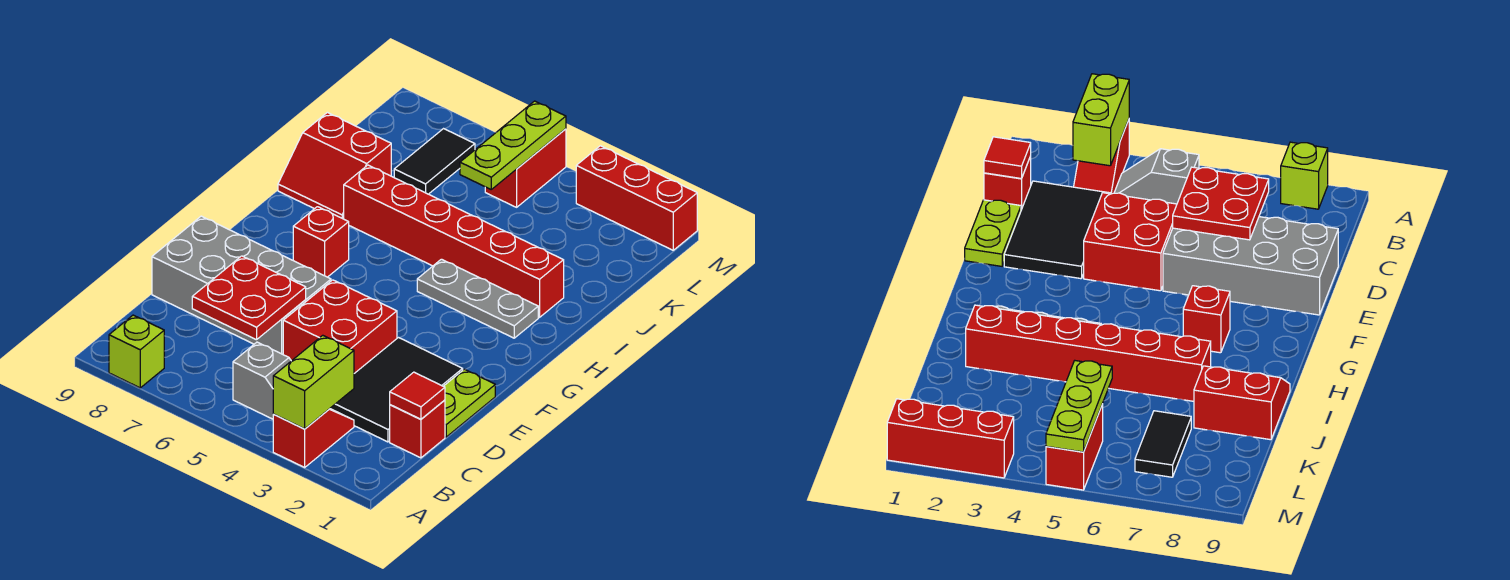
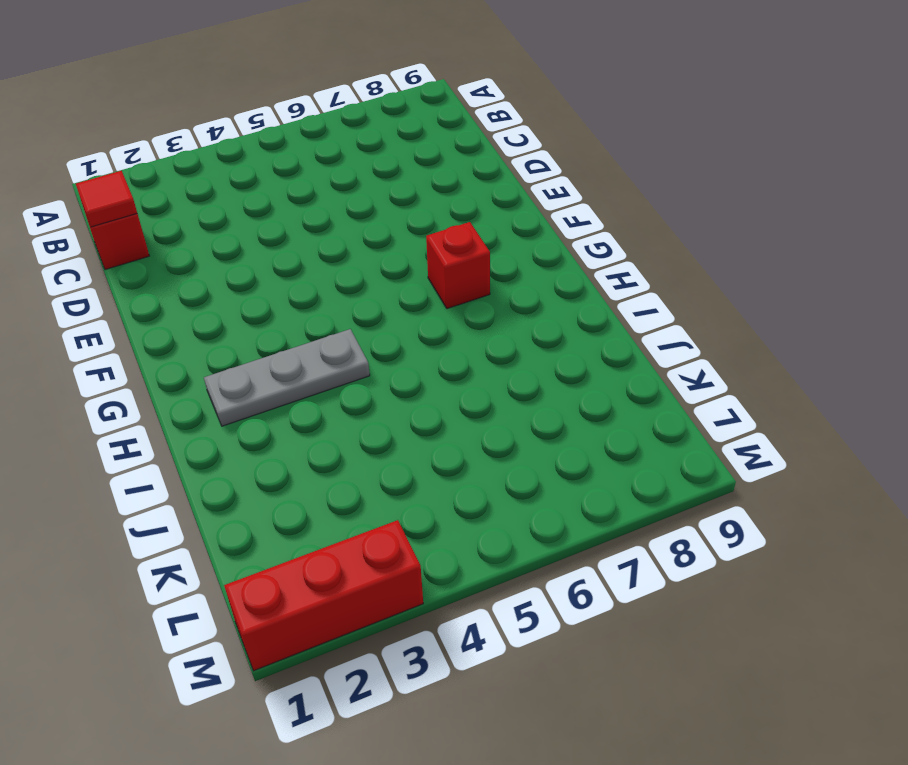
none -> red 1x2 slope [273,409,354,467]
none -> lime 1x1 brick [109,315,164,388]
none -> grey 1x2 slope [233,342,291,419]

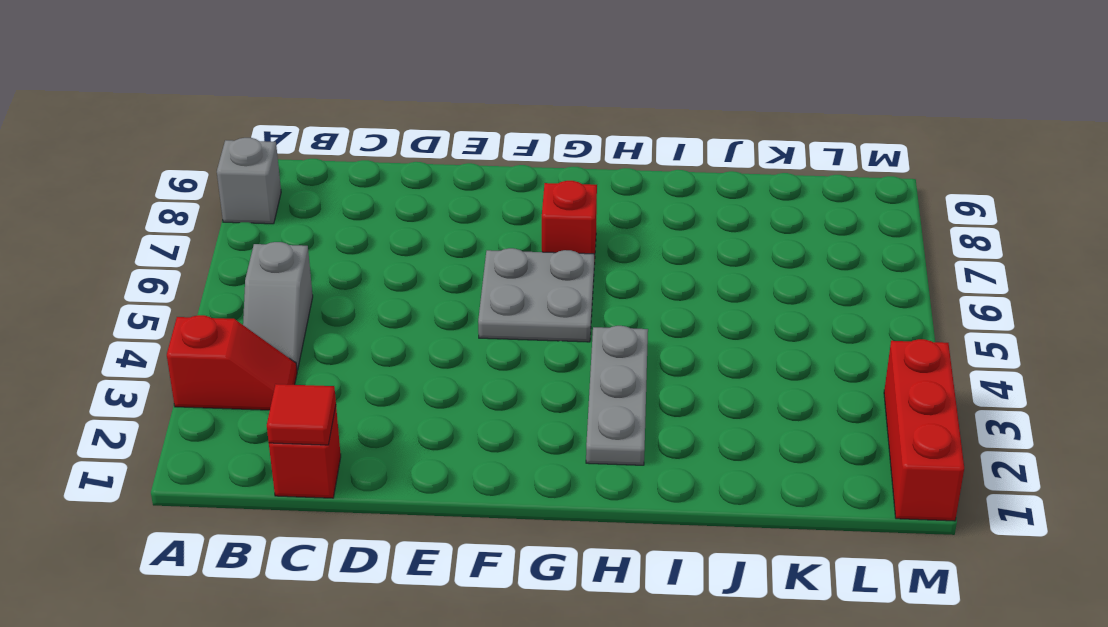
grey 1x1 brick [217,138,281,224] -> lime 1x1 brick [109,315,164,388]
grey 2x2 plate [478,248,594,342] -> none
none -> black 2x3 tile [330,338,463,442]
none -> lime 1x2 plate [444,369,495,437]
none -> red 2x2 brick [283,280,397,373]

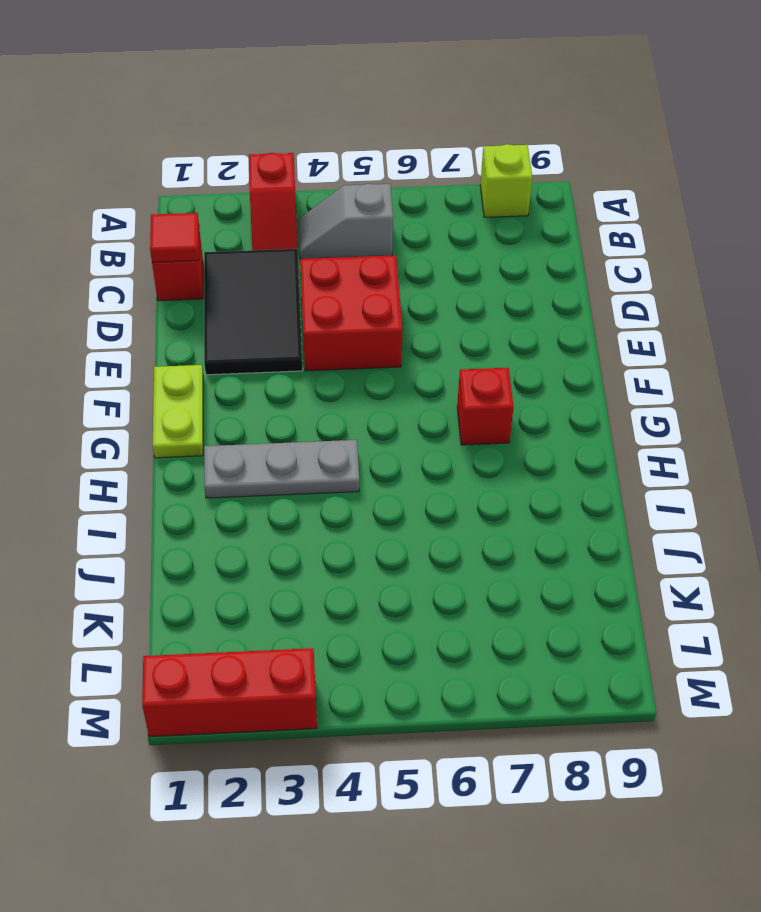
lime 1x2 plate [153,365,203,458] -> lime 1x2 plate moved to [444,369,495,437]
none -> grey 2x4 brick [152,216,331,354]
none -> red 1x6 brick [344,165,564,317]
none -> red 2x2 slope [278,112,391,219]

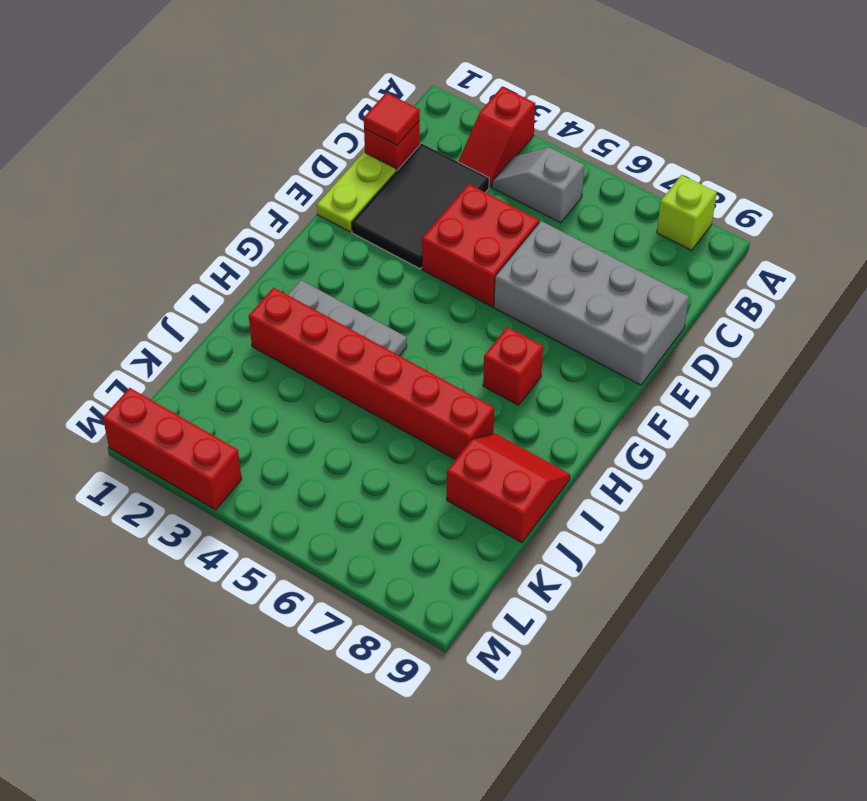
none -> black 1x2 tile [394,129,475,194]
none -> red 1x2 brick [485,129,566,207]
none -> lime 1x2 brick [273,335,354,429]

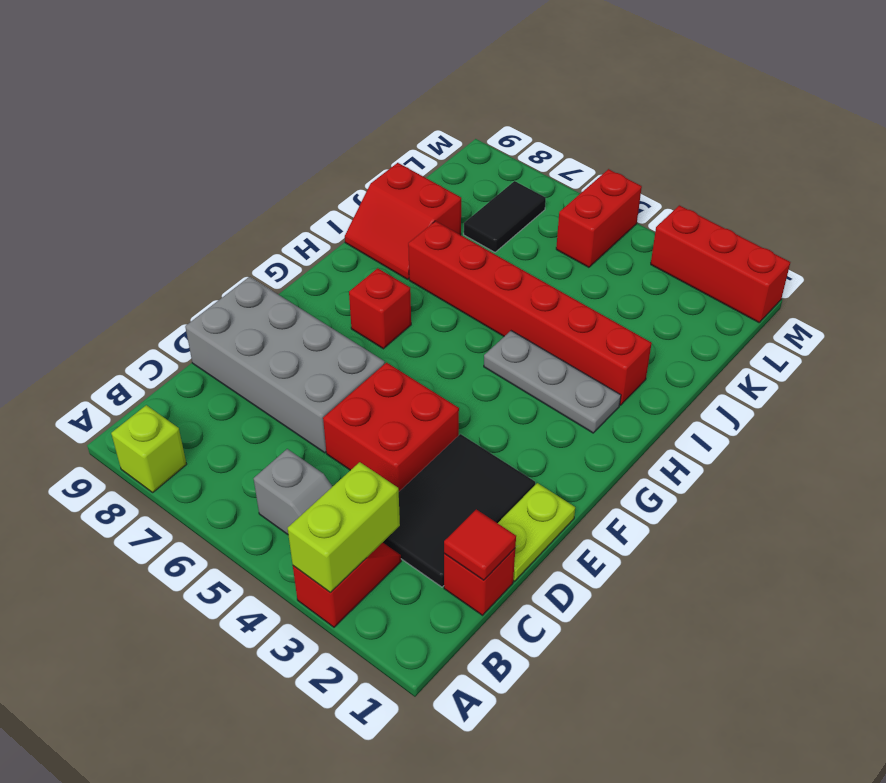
none -> red 2x2 plate [192,256,306,340]
none -> lime 1x3 plate [460,101,566,189]

